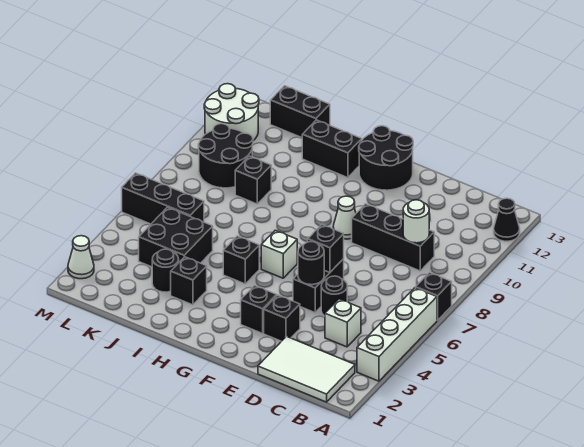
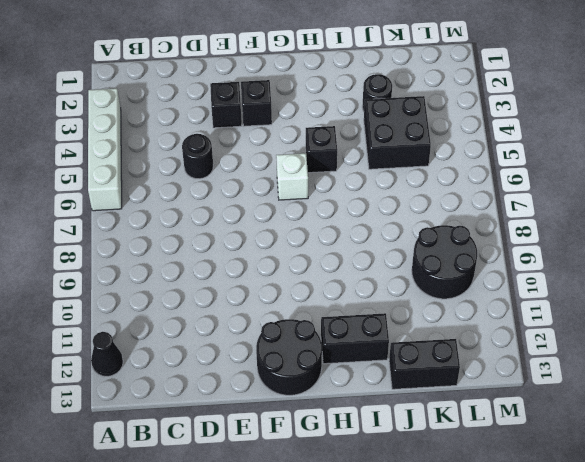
none -> black 1x1 brick [415,273,452,320]
none -> white 2x3 tile [258,337,355,402]
none -> white 1x1 brick [325,299,361,347]

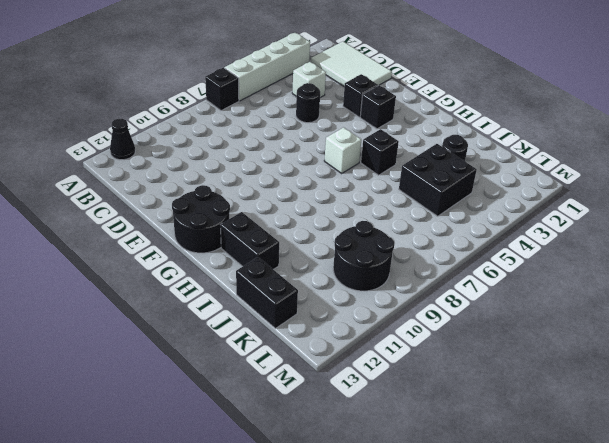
none -> black 1x3 brick [352,204,434,271]
none -> black 1x2 brick [293,259,344,313]
none -> white 1x1 cone [333,196,356,239]

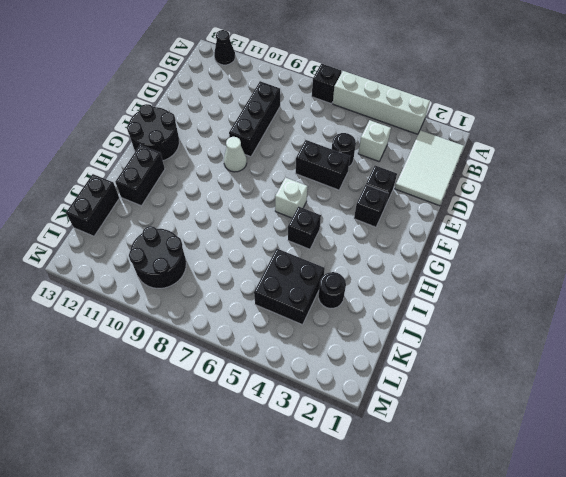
none -> black 1x1 brick [171,257,207,305]
none -> black 1x1 brick [235,156,271,204]
none -> black 1x3 brick [122,173,204,224]

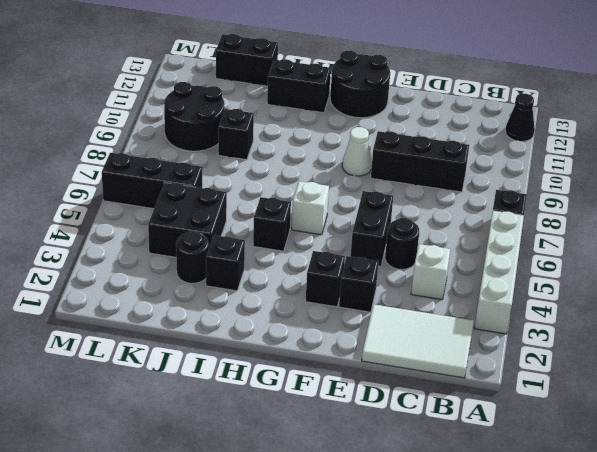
none -> white 2x2 round brick [204,84,259,141]
none -> white 1x1 cone [68,236,94,279]
none -> white 1x1 round brick [403,200,429,243]

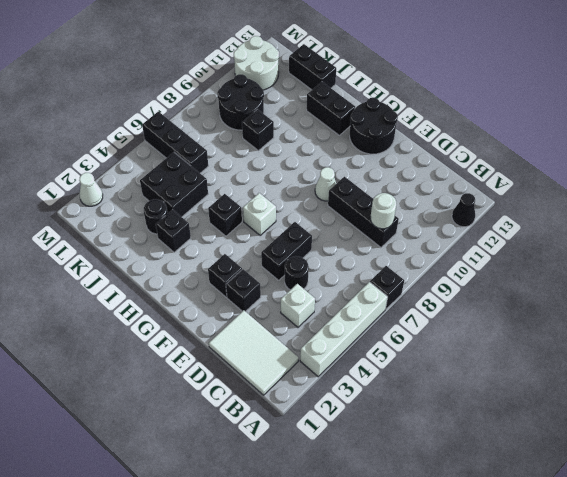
none -> black 1x1 round brick [298,242,324,285]
none -> black 1x1 brick [308,225,344,272]

